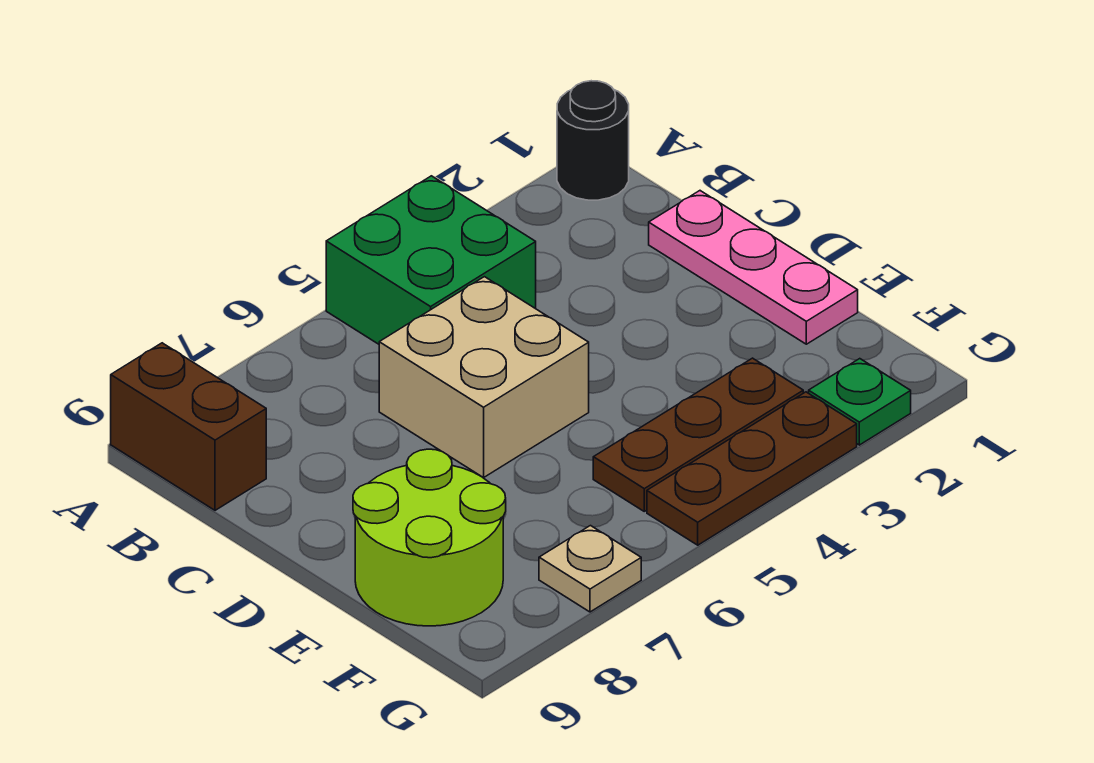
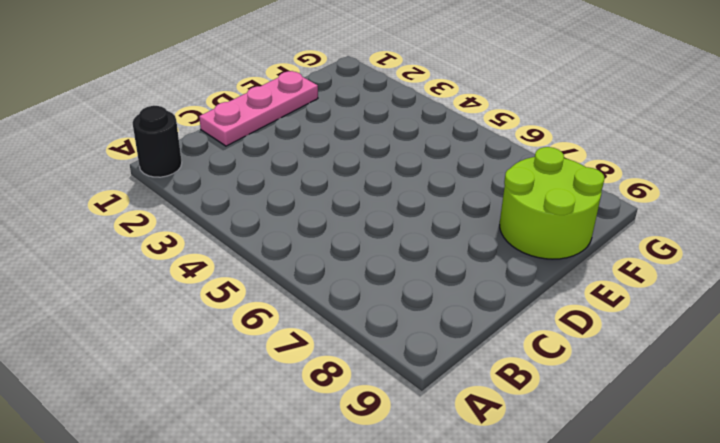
none -> green 2x2 brick [326,176,536,344]
none -> brown 1x2 brick [111,343,266,510]

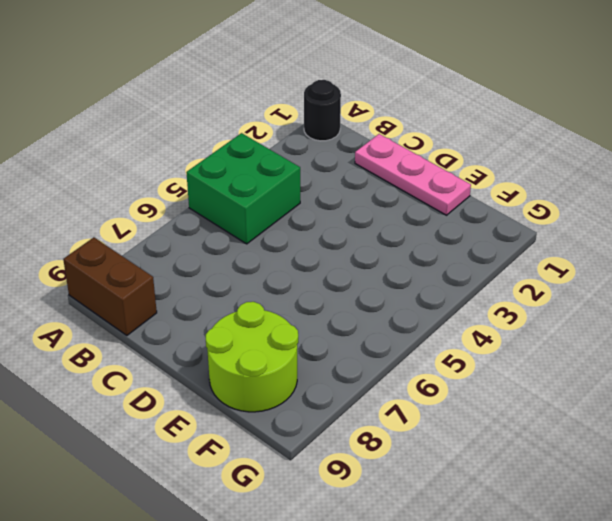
none -> tan 2x2 brick [379,277,589,478]
none -> brown 1x3 plate [593,358,803,511]

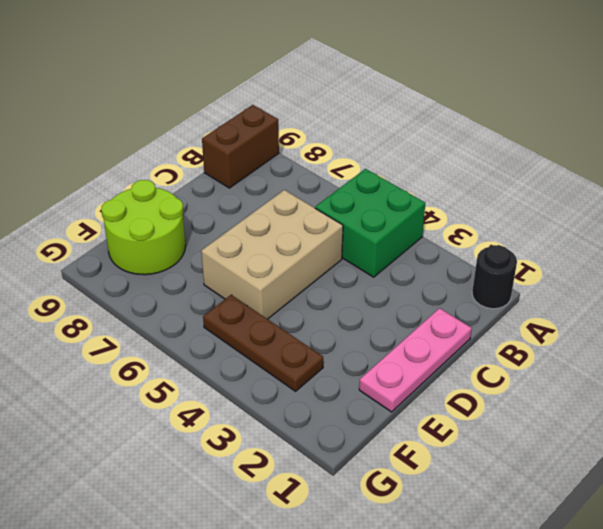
tan 2x3 brick [201,190,343,319] -> tan 2x2 brick [379,277,589,478]
none -> green 1x1 plate [809,359,911,445]
none -> brown 1x3 plate [647,392,857,545]

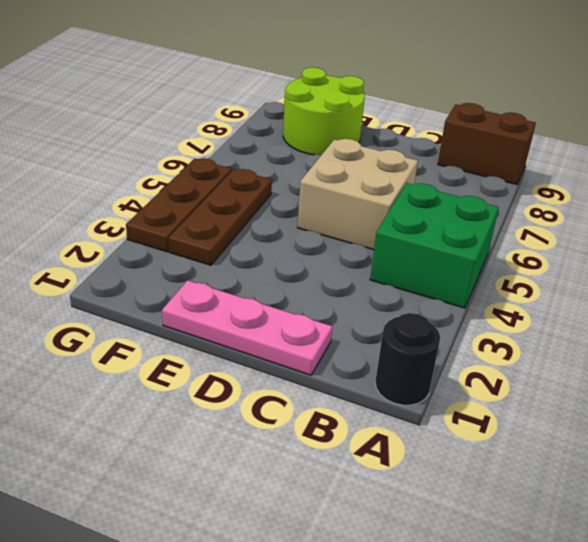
none -> green 1x1 plate [809,359,911,445]
none -> tan 1x1 plate [539,526,641,612]

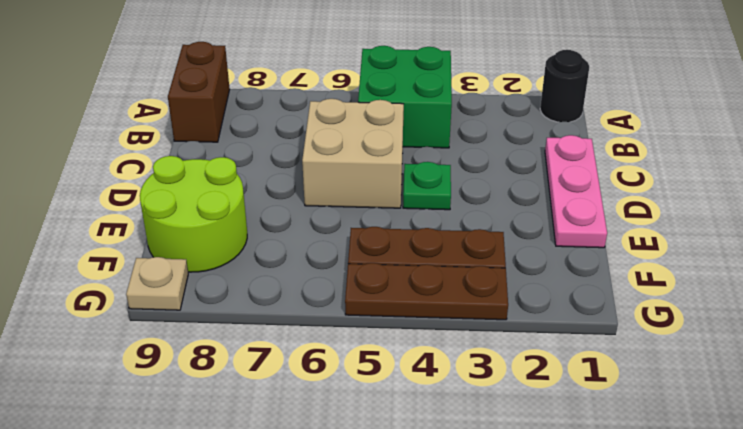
green 1x1 plate [403,162,451,210] -> green 1x1 plate moved to [809,359,911,445]
tan 1x1 plate [126,257,188,310] -> tan 1x1 plate moved to [539,526,641,612]

